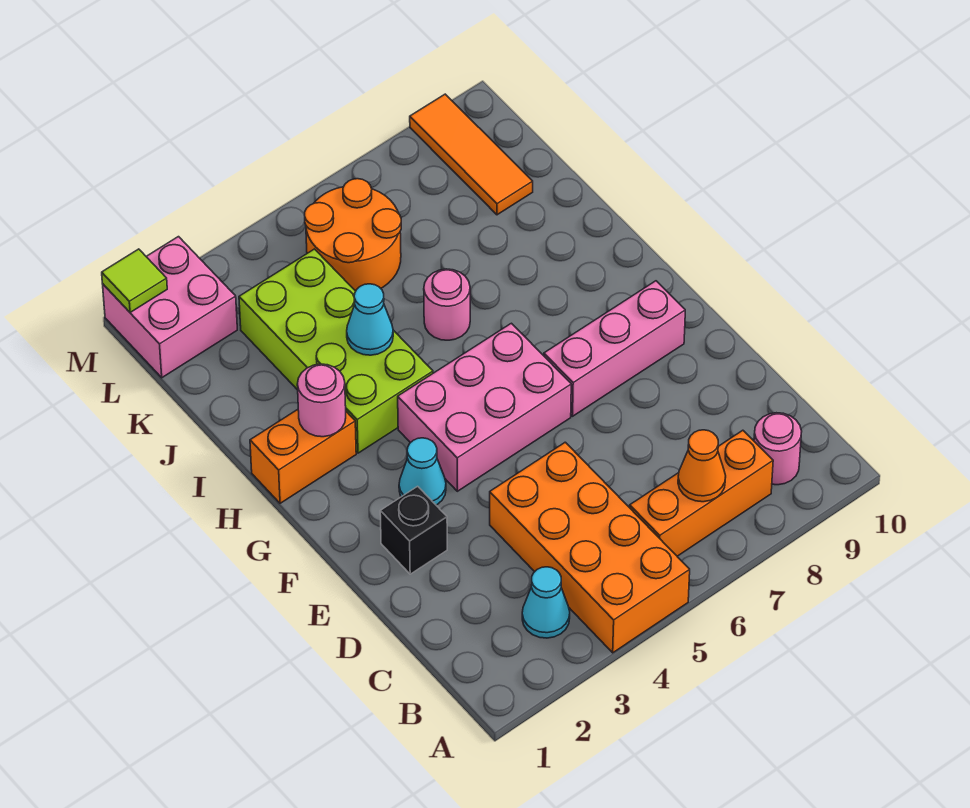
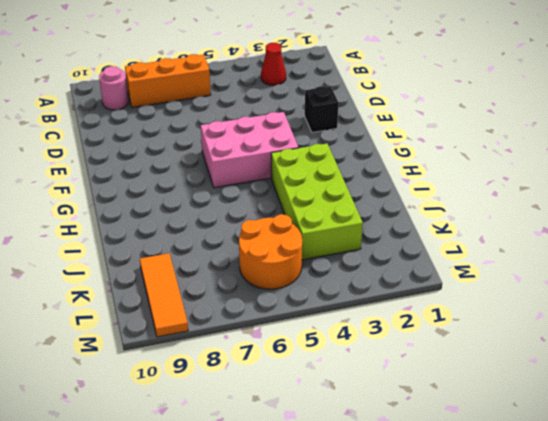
red 1x1 cone [261,43,286,85] -> cyan 1x1 cone [522,567,570,638]
none -> orange 2x4 brick [490,442,690,653]
none -> cyan 1x1 cone [399,438,446,505]
none -> pink 1x3 brick [544,281,685,416]

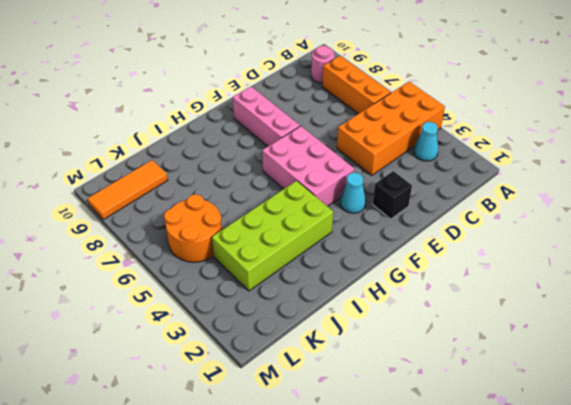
none -> orange 1x2 brick [250,410,356,503]
none -> pink 1x1 round brick [424,269,470,340]
none -> pink 2x2 brick [103,237,237,378]

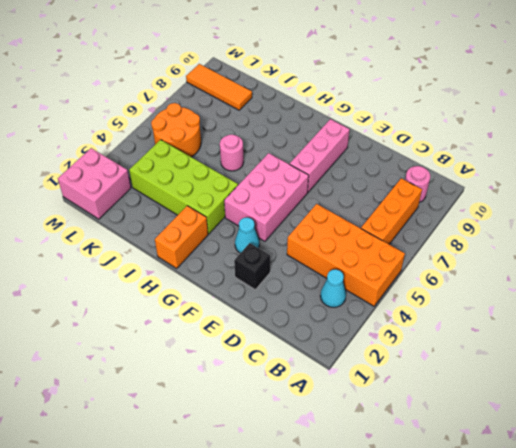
none -> orange 1x1 cone [678,430,726,502]
none -> pink 1x1 round brick [297,364,346,437]
none -> cyan 1x1 cone [347,284,393,355]

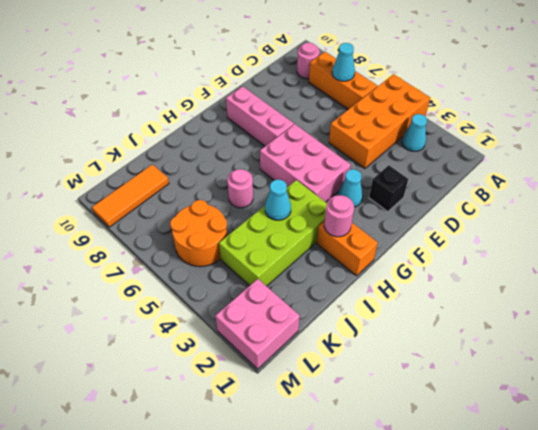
cyan 1x1 cone [332,43,355,81] -> orange 1x1 cone [678,430,726,502]
none -> lime 1x1 tile [102,249,167,312]

